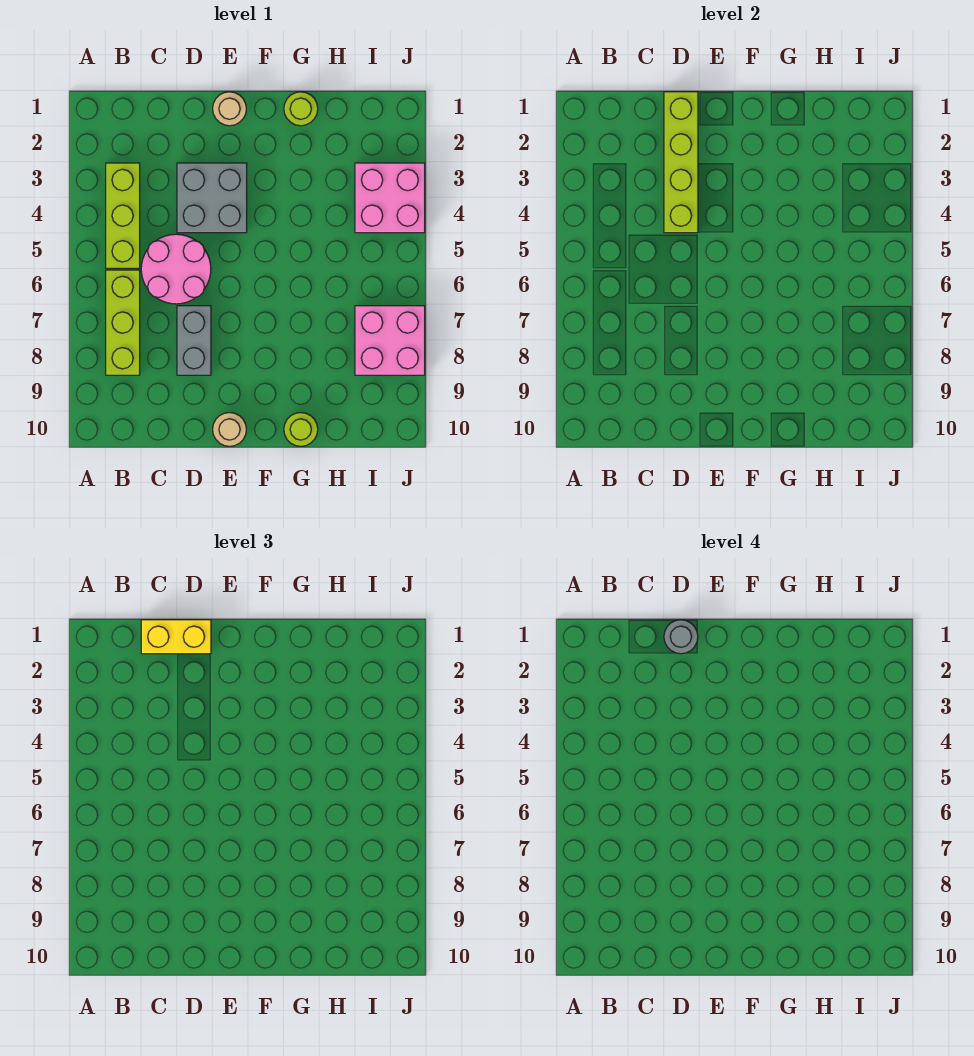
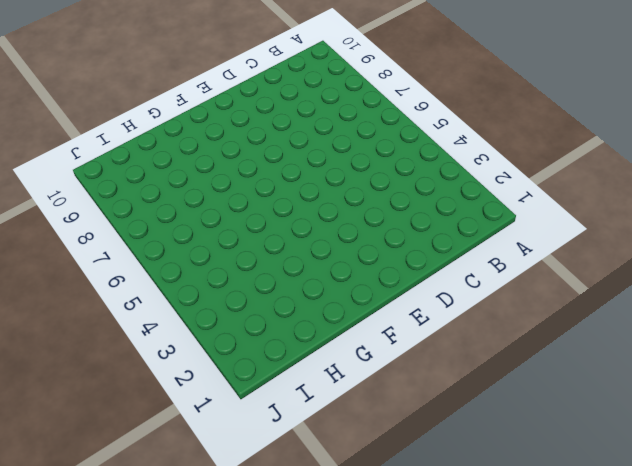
none -> lime 1x3 brick [106,163,140,268]
none -> lime 1x3 brick [106,270,140,375]
none -> pink 2x2 round brick [141,234,211,304]

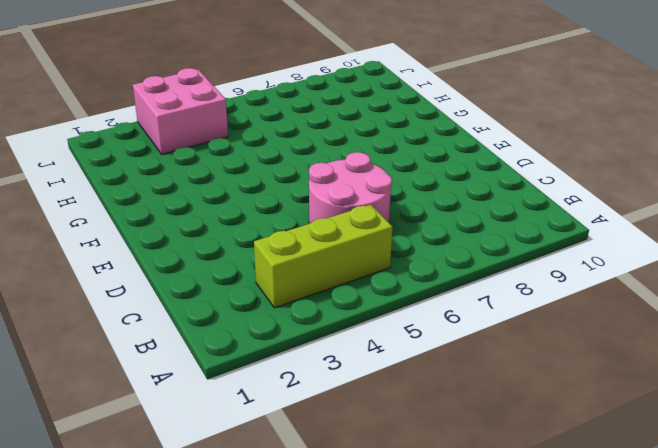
none -> lime 1x3 brick [106,270,140,375]
none -> grey 2x2 brick [177,163,247,233]
none -> grey 1x2 brick [177,306,211,375]

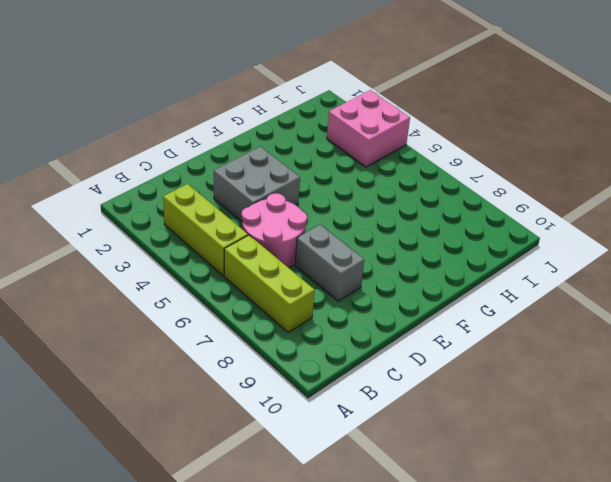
none -> tan 1x1 round brick [213,92,246,126]
none -> tan 1x1 round brick [213,413,246,446]
none -> lime 1x1 round brick [284,92,318,126]

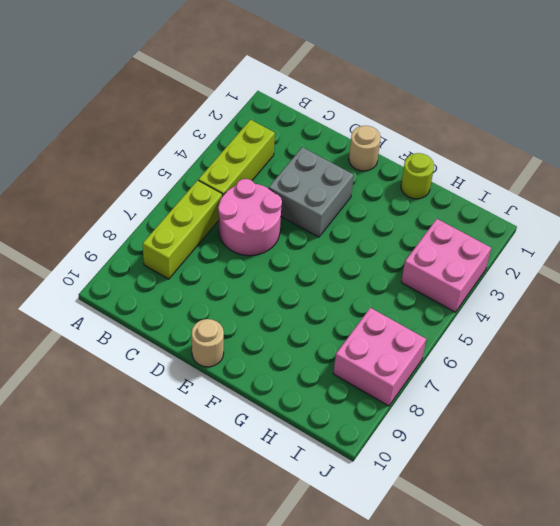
none -> grey 1x2 brick [177,306,211,375]
none -> lime 1x1 round brick [284,413,318,446]
none -> lime 1x4 brick [664,92,698,233]

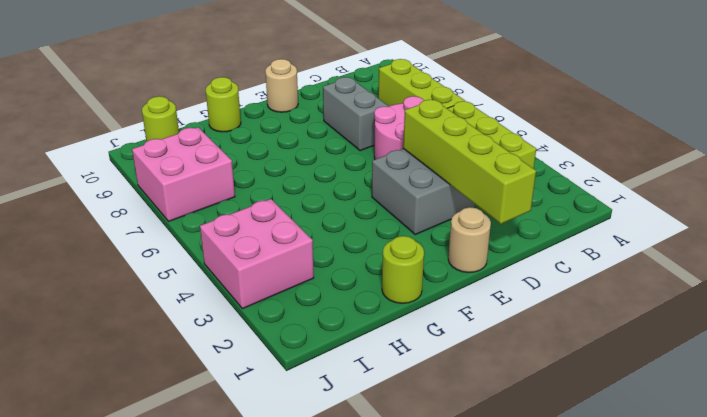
lime 1x1 round brick [142,96,179,142] -> none
none -> yellow 1x2 brick [141,620,211,654]
none -> grey 1x1 round brick [664,620,698,654]

